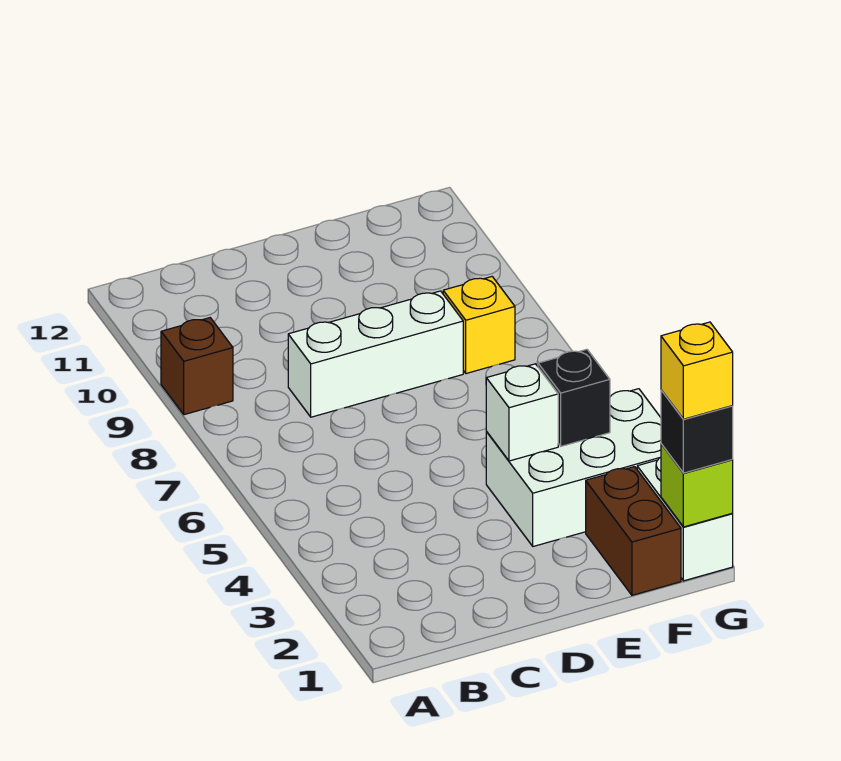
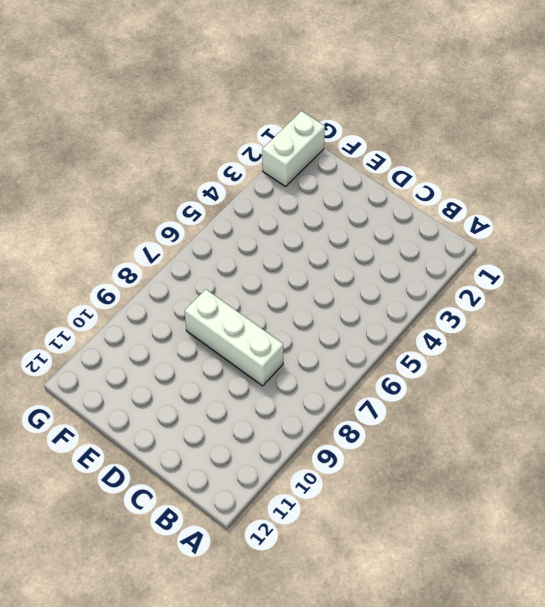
none -> brown 1x1 brick [161,318,233,415]
none -> white 2x3 brick [486,389,661,546]

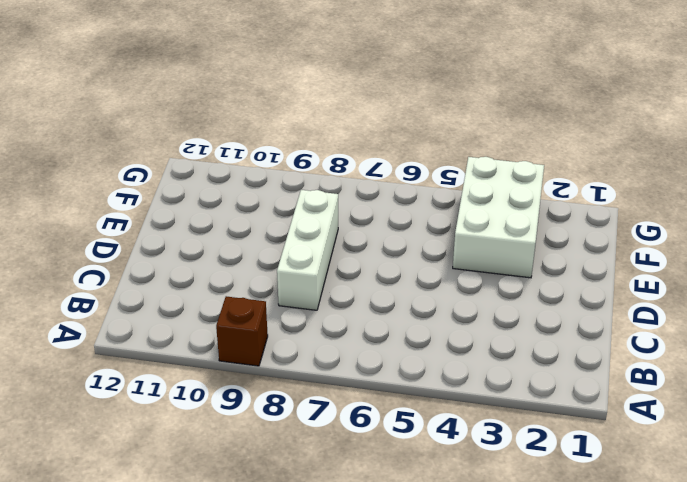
none -> brown 1x2 brick [586,467,681,595]
none -> yellow 1x1 brick [443,277,515,374]

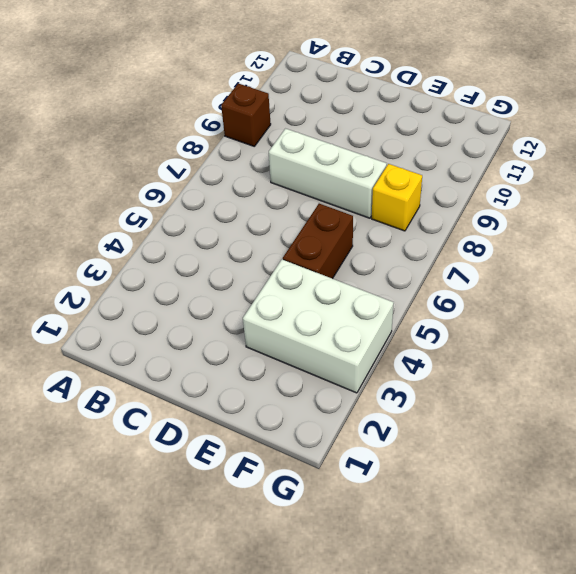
brown 1x2 brick [283,204,353,279] -> brown 1x2 brick moved to [586,467,681,595]
none -> white 1x2 brick [637,457,733,581]
none -> white 1x1 brick [486,364,558,461]

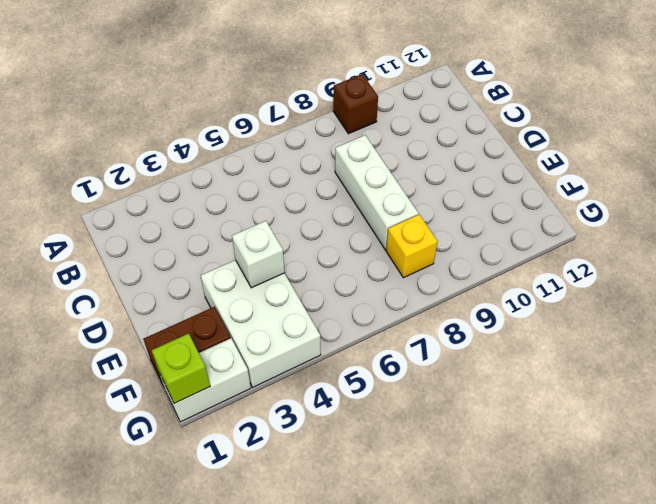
none -> black 1x1 brick [538,349,610,446]
none -> black 1x1 brick [661,390,733,473]

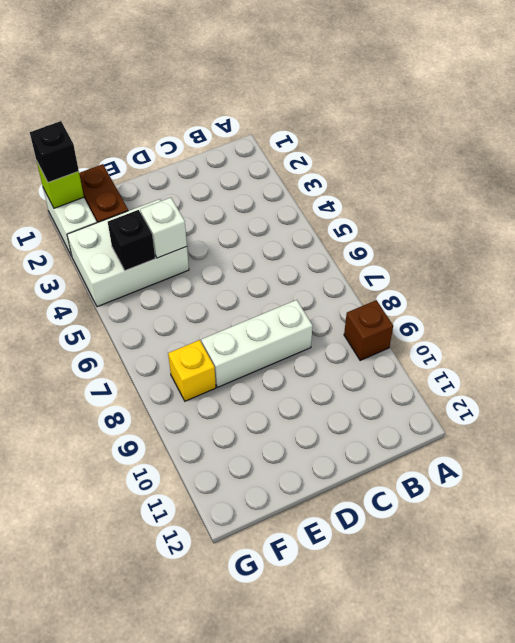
none -> yellow 1x1 brick [661,322,733,419]

